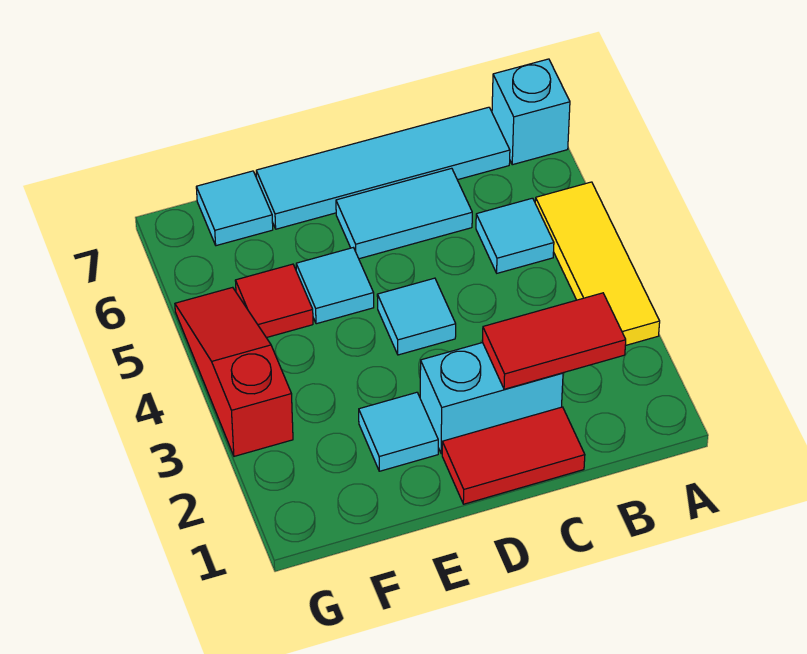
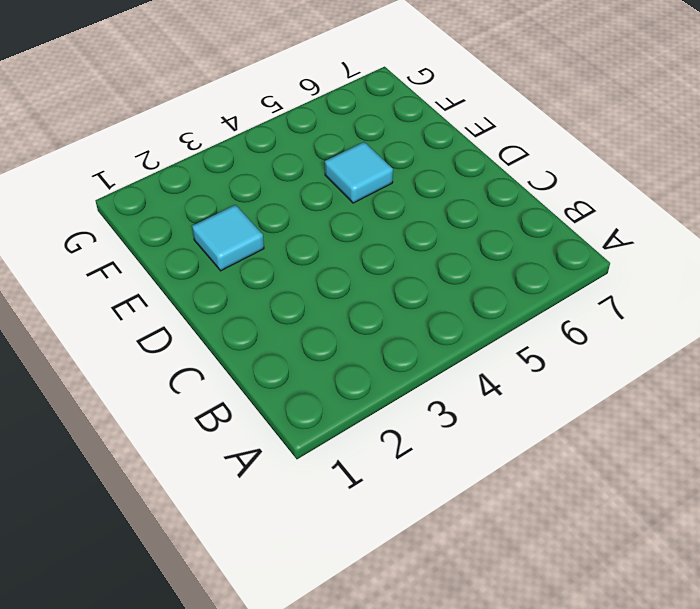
none -> yellow 1x3 tile [535,182,660,346]
none -> cyan 1x1 brick [492,59,570,165]
none -> cyan 1x1 tile [476,198,554,273]

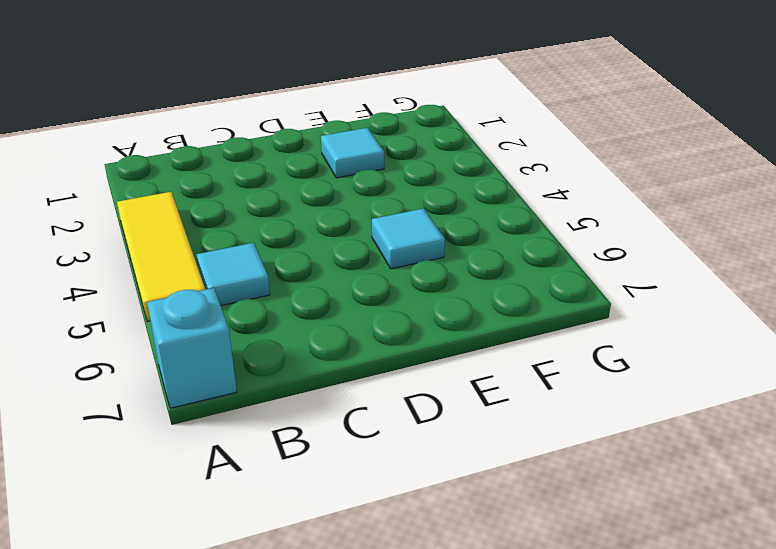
none -> cyan 1x4 tile [256,107,510,229]
none -> red 1x2 tile [442,407,585,504]
none -> cyan 1x2 brick [420,343,563,454]

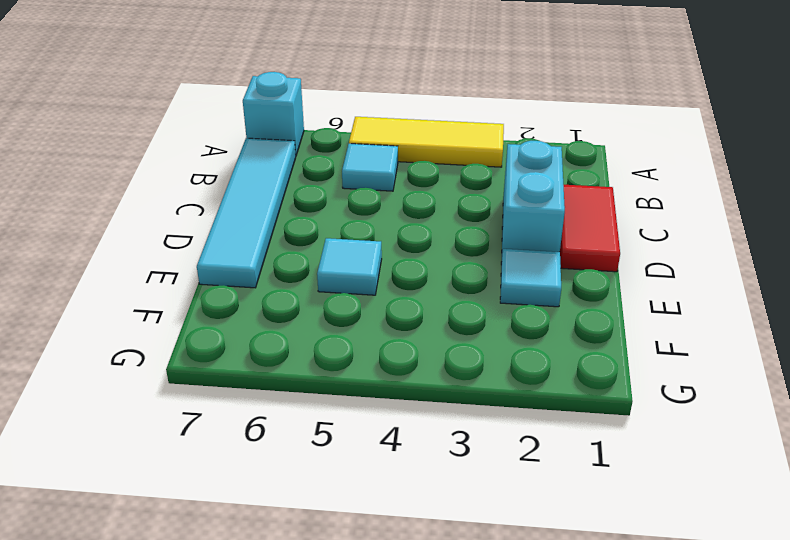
none -> cyan 1x2 tile [336,168,472,259]
none -> cyan 1x1 tile [377,278,456,355]
none -> red 1x1 tile [235,264,313,338]

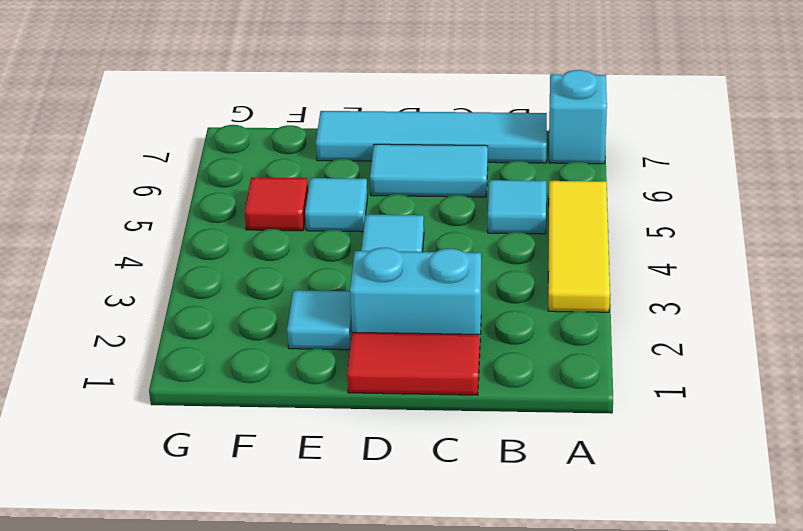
none -> cyan 1x1 tile [196,171,273,246]
none -> red 1x3 slope [175,287,293,456]
none -> red 1x2 tile [483,293,626,389]

